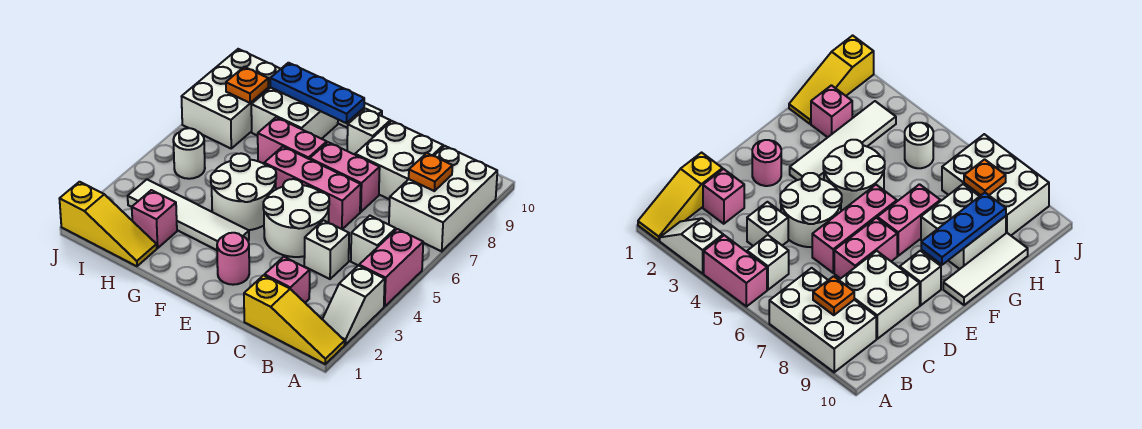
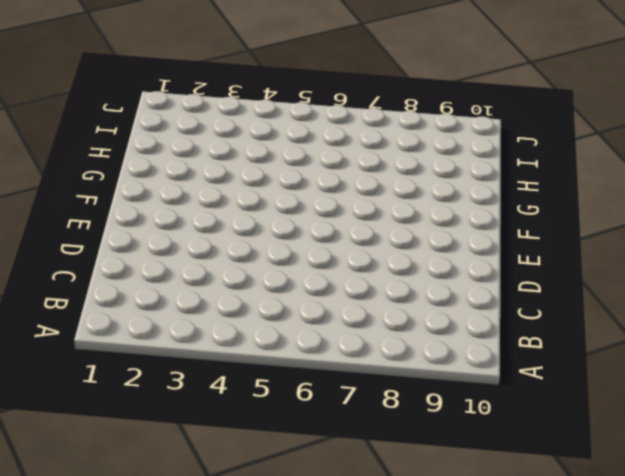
none -> yellow 1x3 slope [244,275,345,364]
none -> white 1x2 slope [322,266,385,345]
none -> pink 1x2 brick [359,229,423,307]

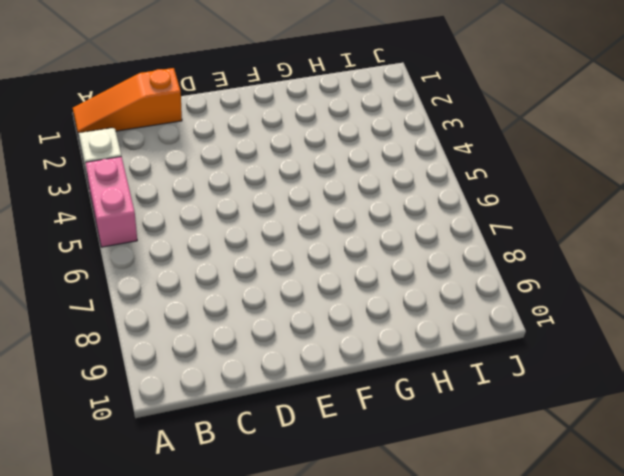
orange 1x3 slope [73,68,182,133] -> yellow 1x3 slope [244,275,345,364]
none -> white 2x3 brick [389,146,497,251]
none -> white 1x1 brick [351,216,396,266]
none -> pink 1x1 brick [264,257,310,303]

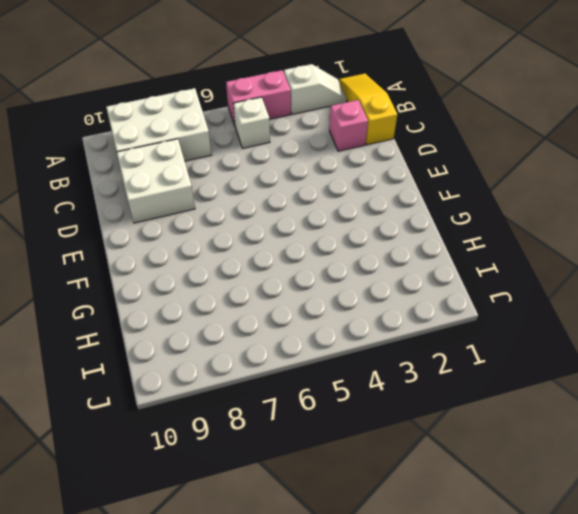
none -> white 1x1 brick [304,220,349,279]
none -> white 2x2 round brick [263,179,329,257]
none -> pink 1x3 brick [264,147,361,229]

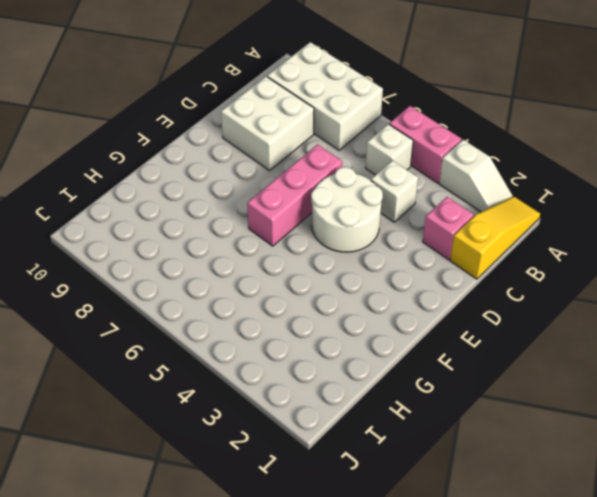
none -> pink 1x2 brick [310,142,380,212]
none -> pink 1x1 round brick [217,233,249,285]
none -> white 1x1 brick [347,109,390,155]

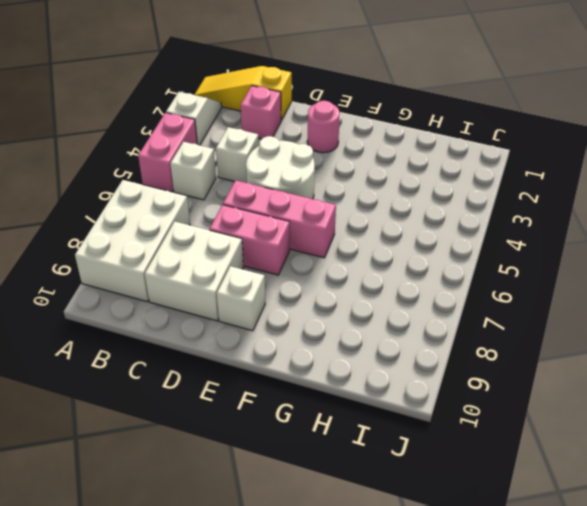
none -> white 1x4 tile [128,180,249,250]
none -> white 2x2 round brick [211,153,276,230]
none -> pink 1x2 brick [258,117,327,164]

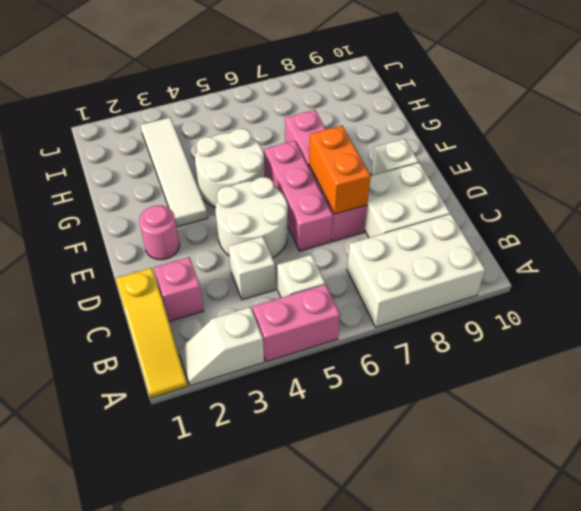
orange 1x2 brick [309,126,371,214] -> none
none -> white 1x3 tile [943,233,1028,305]
none -> white 2x2 brick [251,88,338,139]
none -> yellow 1x3 slope [59,182,157,266]

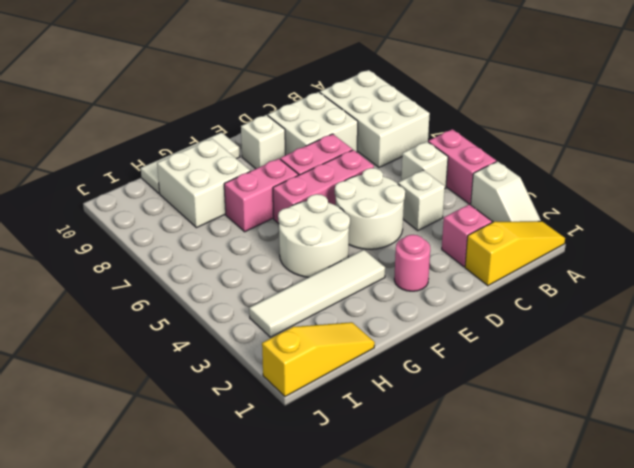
none -> pink 1x1 brick [132,190,177,248]
none -> white 1x1 round brick [173,128,205,179]
none -> white 2x3 brick [182,49,280,148]

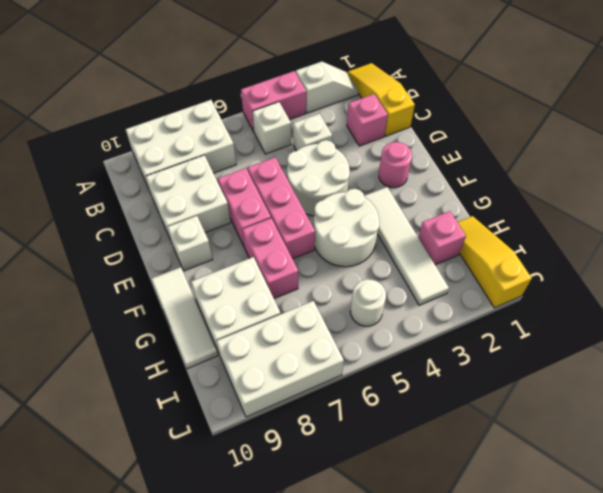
none -> orange 1x1 plate [409,153,453,191]
none -> blue 1x3 plate [270,63,364,123]
none -> orange 1x1 plate [226,67,268,103]

